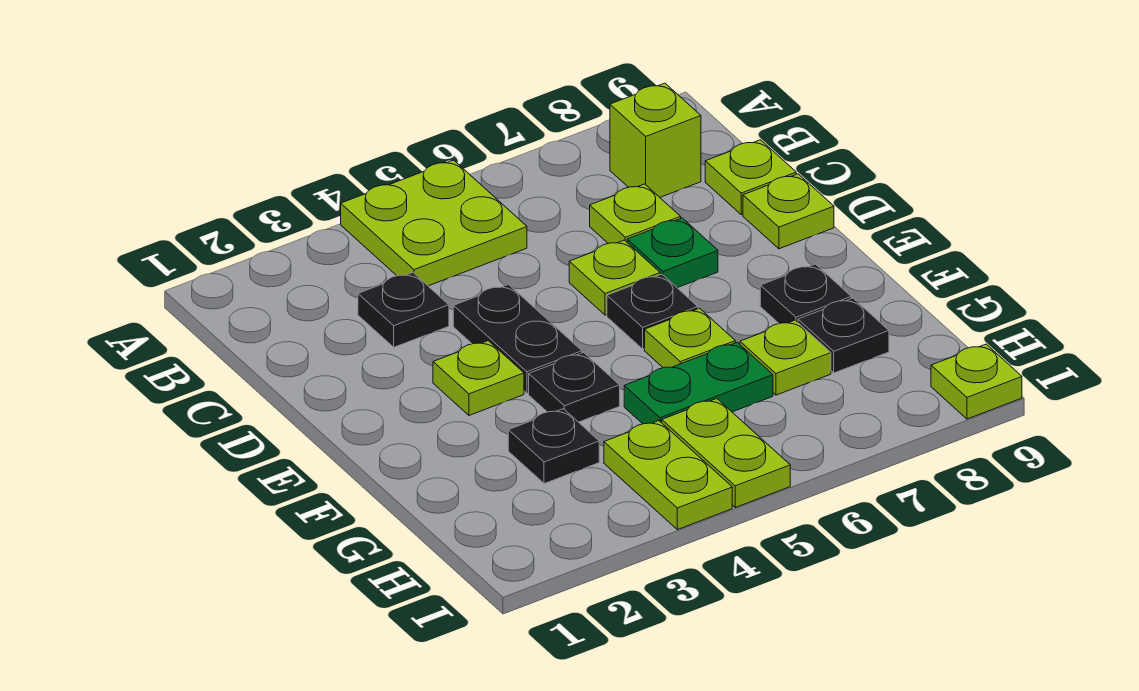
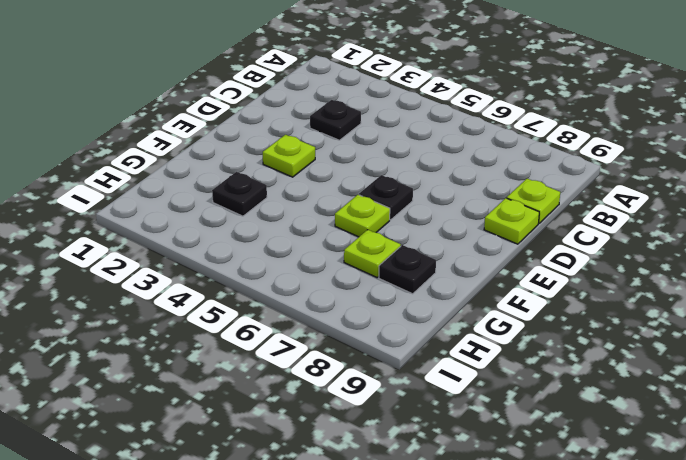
none -> lime 2x2 plate [341,160,527,286]
none -> lime 1x1 brick [610,83,701,197]
none -> lime 1x1 plate [590,184,681,244]

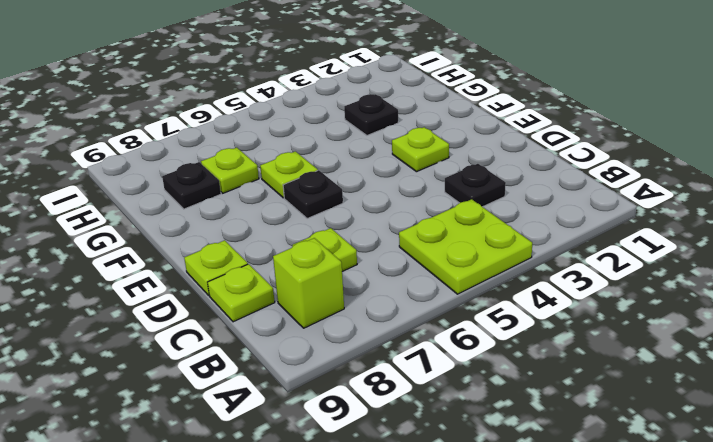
none -> black 1x2 plate [453,285,582,393]
none -> lime 1x1 plate [569,240,660,315]
none -> green 1x1 plate [627,218,718,288]

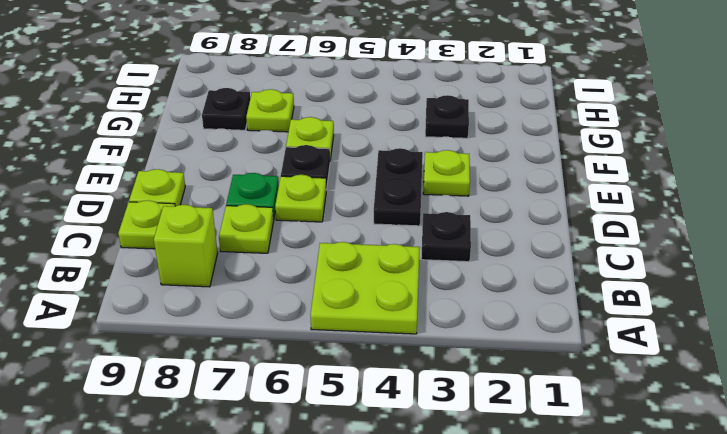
none -> black 1x1 plate [529,353,620,422]
none -> black 1x1 plate [760,264,851,324]
none -> green 1x2 plate [624,342,773,424]

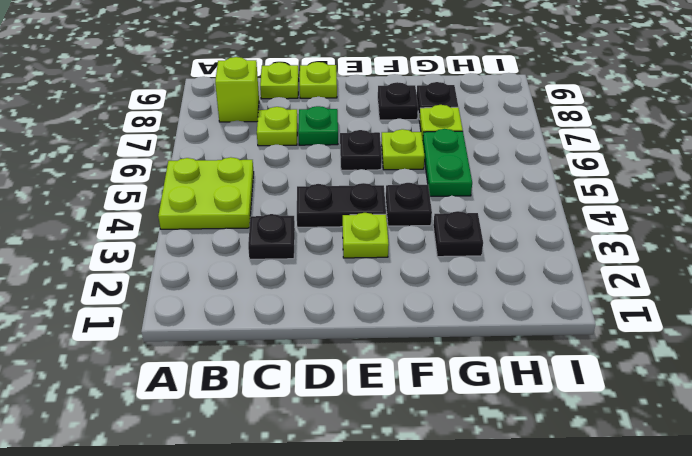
none -> lime 1x1 plate [569,240,660,315]
none -> lime 1x2 plate [604,421,732,530]
none -> lime 1x2 plate [662,399,790,507]

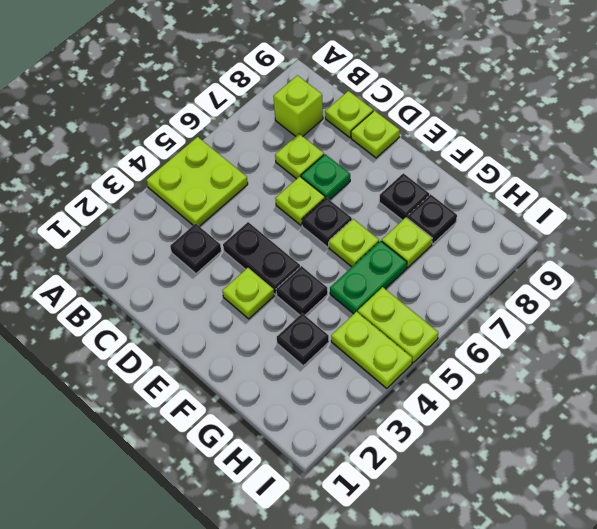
none -> lime 1x1 plate [931,344,1022,419]

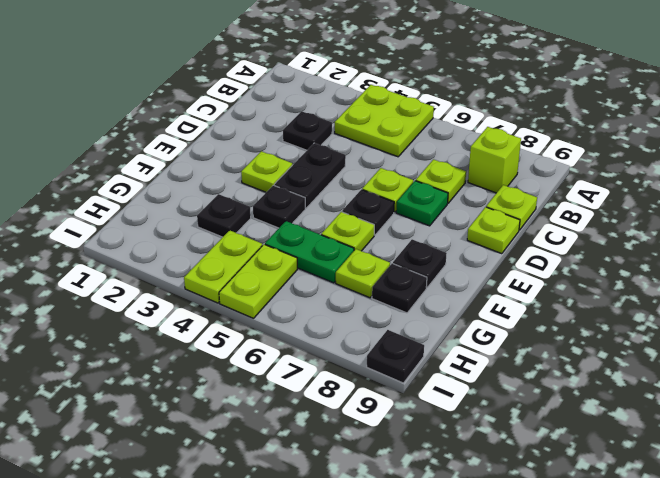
black 1x1 plate [367,330,424,383] -> lime 1x1 plate [931,344,1022,419]

